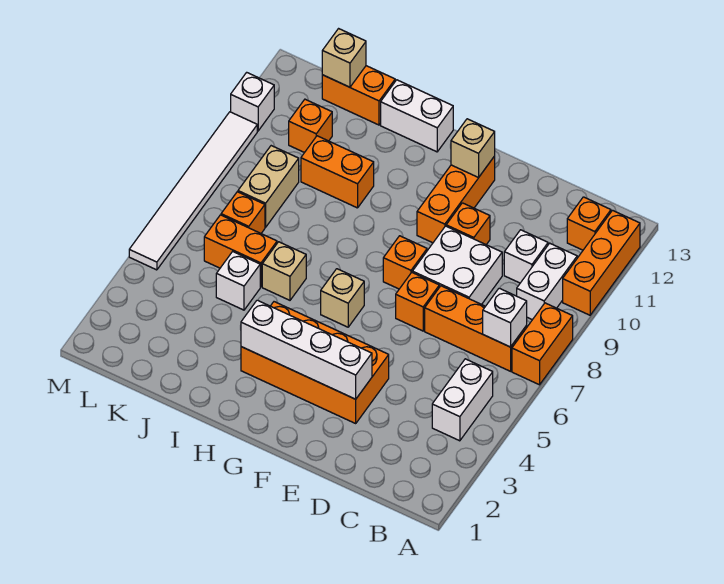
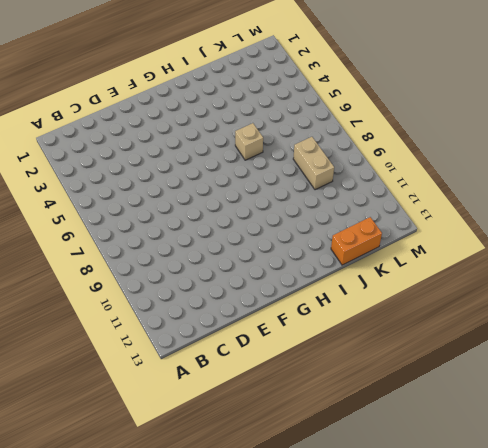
none -> orange 1x2 brick [512,303,573,385]
none -> orange 1x3 brick [563,210,640,315]
none -> white 1x2 brick [432,359,493,441]

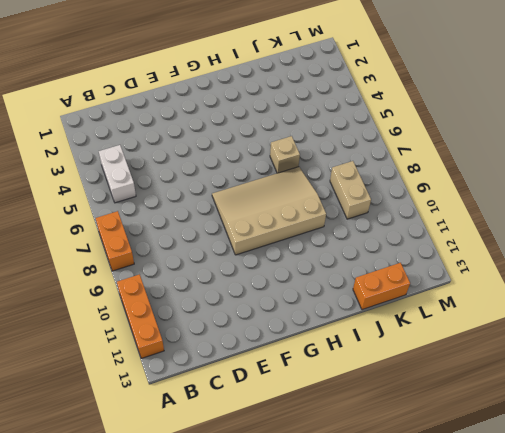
tan 3x4 slope [212,167,326,255] -> orange 1x1 brick [383,236,427,289]
none -> orange 1x3 brick [425,286,527,371]
none -> white 1x2 brick [517,243,577,320]
none -> orange 1x1 brick [567,197,611,250]

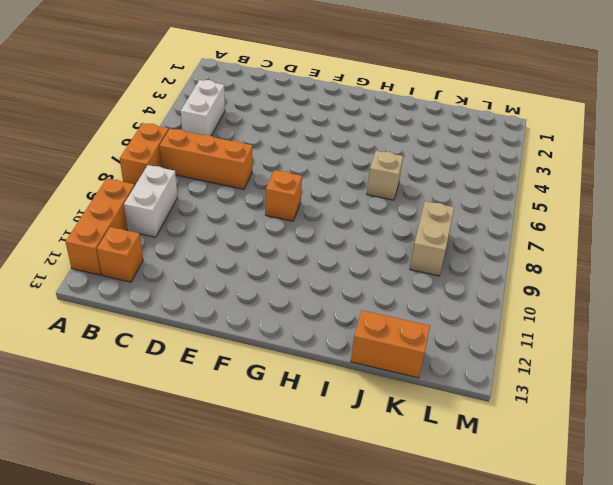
none -> white 1x1 brick [504,230,548,283]
none -> white 2x2 brick [412,226,502,304]
none -> orange 2x4 brick [241,302,389,423]

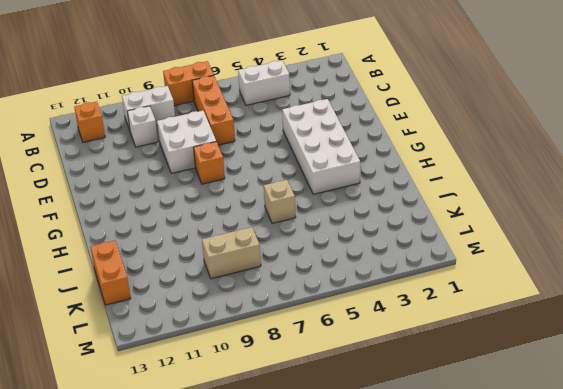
white 2x4 brick [282,99,360,194] -> orange 2x4 brick [241,302,389,423]
none -> orange 1x3 brick [563,210,640,315]
none -> orange 1x1 brick [396,273,439,331]
none -> orange 1x1 brick [446,203,490,245]

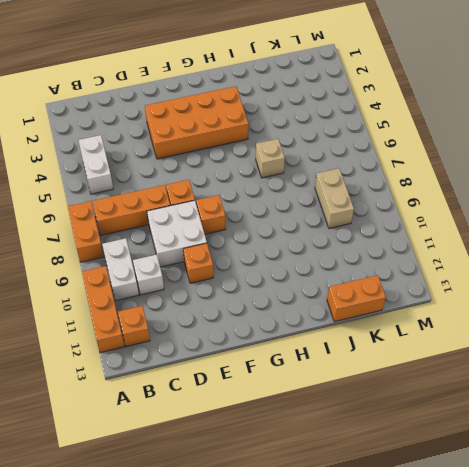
none -> orange 1x3 brick [417,156,495,243]
none -> tan 1x1 brick [321,269,364,327]
none -> white 1x2 brick [381,80,453,152]

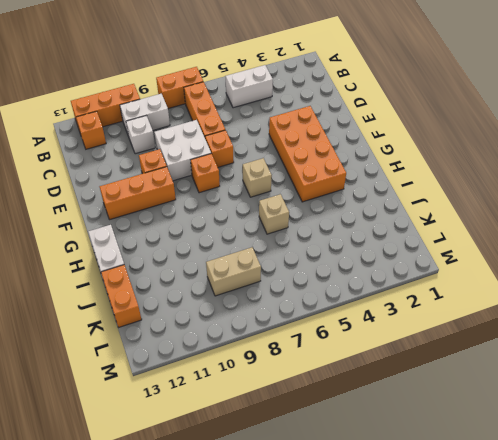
none -> orange 1x2 brick [301,136,374,208]
none -> white 1x1 brick [216,252,260,310]
none -> orange 1x2 brick [204,215,277,287]

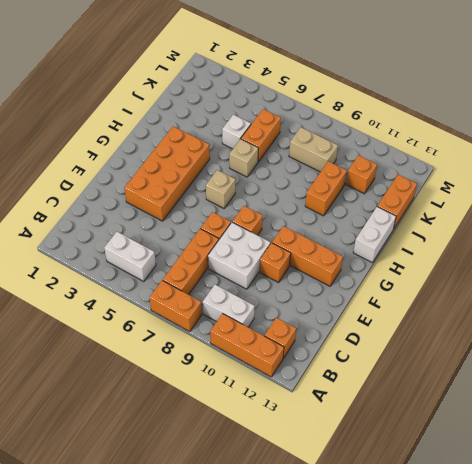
none -> white 1x1 brick [504,230,548,283]
none -> orange 1x1 brick [221,192,265,233]
none -> white 1x6 tile [129,112,257,270]

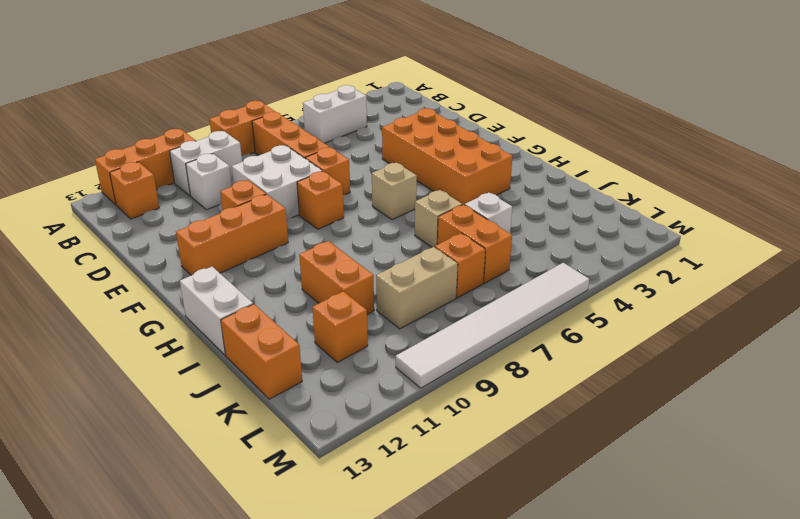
none -> white 1x1 brick [231,72,274,131]
none -> white 1x1 brick [483,288,527,347]
none -> white 1x4 brick [241,300,372,399]

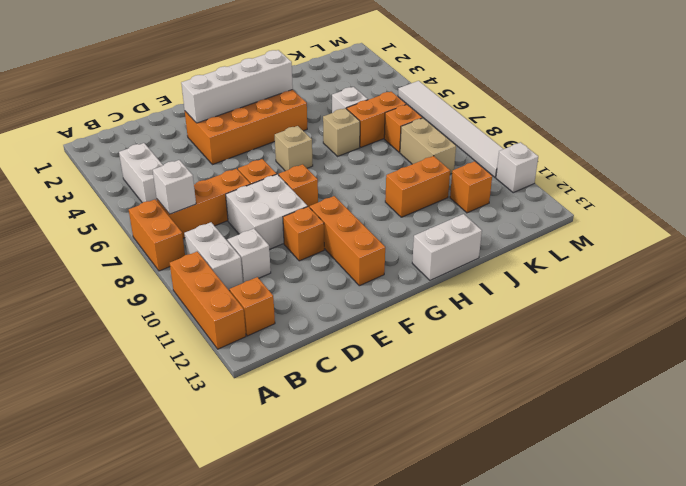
none -> orange 1x2 brick [322,66,395,125]
none -> tan 1x1 brick [451,119,495,177]
none -> tan 1x1 brick [322,29,366,87]

